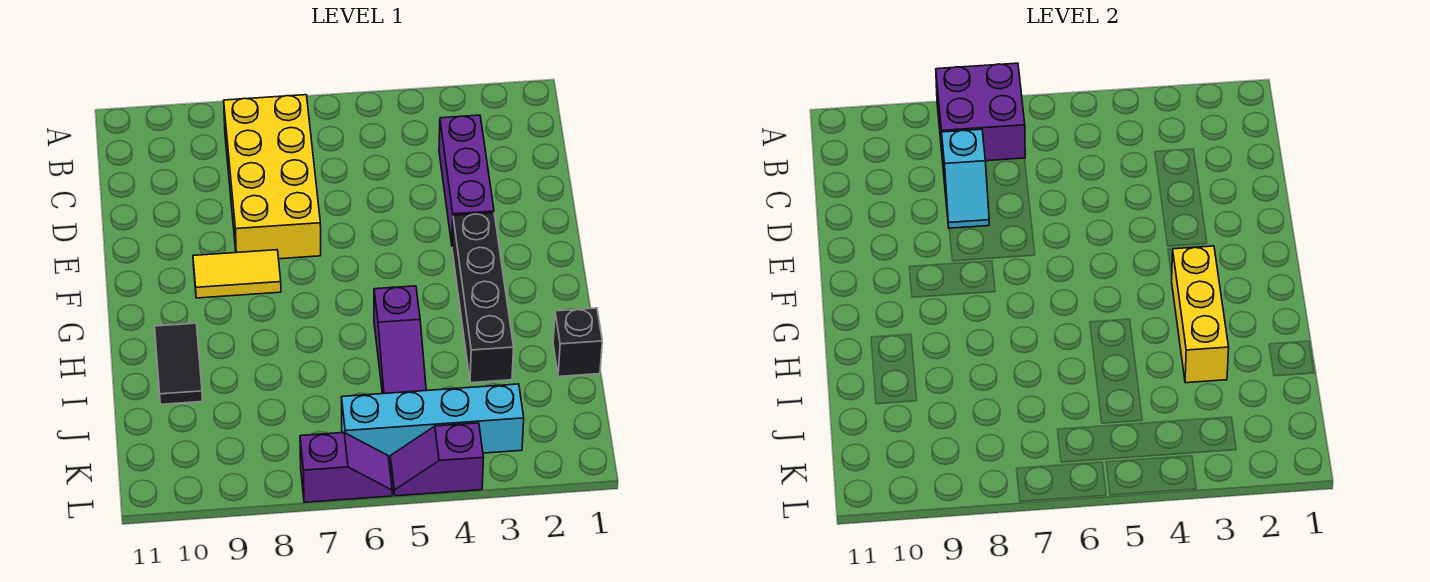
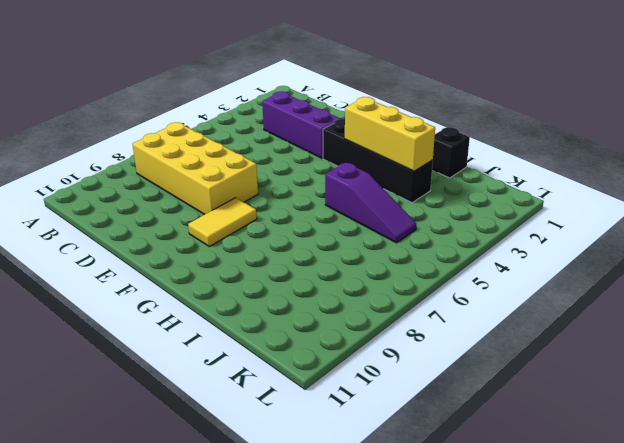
none -> black 1x2 tile [155,323,203,404]
none -> cyan 1x4 brick [341,384,524,460]
none -> purple 1x2 slope [390,423,484,496]

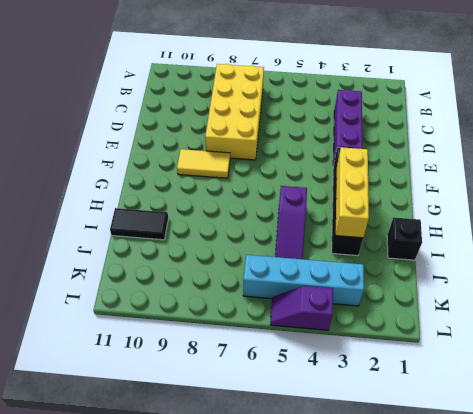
black 1x2 tile [110,208,168,240] -> black 1x2 tile turned to [155,323,203,404]
none -> purple 1x2 slope [300,433,392,502]
none -> purple 2x2 brick [936,63,1025,161]
none -> cyan 1x2 slope [942,129,989,228]

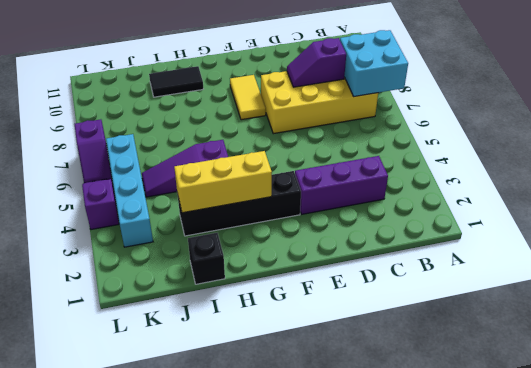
cyan 2x2 brick [340,30,408,97] -> purple 2x2 brick [936,63,1025,161]
purple 1x2 slope [287,38,346,87] -> cyan 1x2 slope [942,129,989,228]

